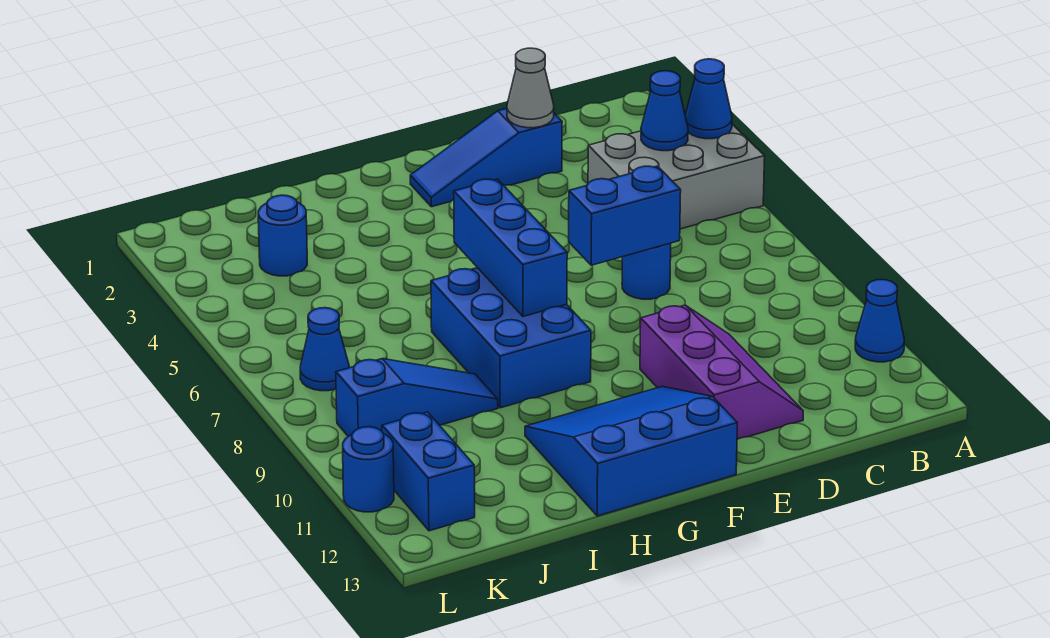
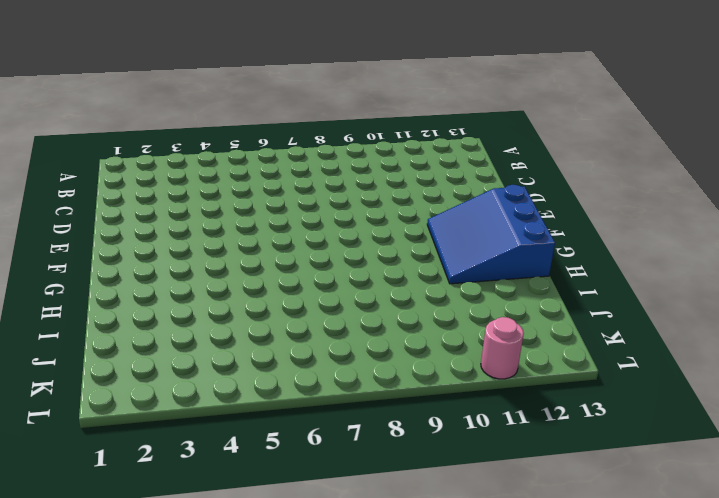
pink 1x1 round brick [481,317,524,379] -> blue 1x1 round brick [343,427,394,512]
none -> grey 2x3 brick [588,124,765,229]
none -> blue 1x1 cone [855,280,904,362]
none -> blue 1x3 slope [410,108,562,207]

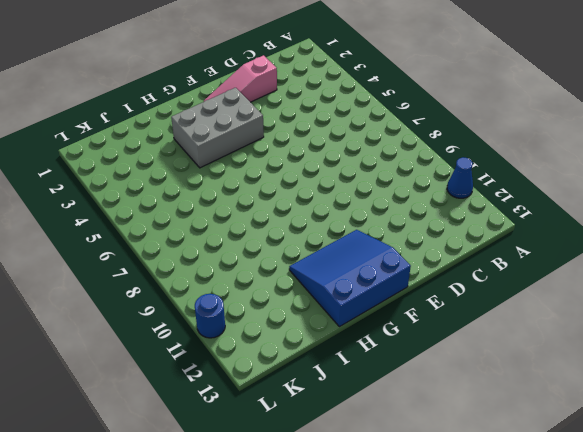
pink 1x3 slope [204,55,277,102] -> blue 1x3 slope [410,108,562,207]
grey 2x3 brick [171,88,264,168] -> grey 2x3 brick moved to [588,124,765,229]
none -> blue 1x1 round brick [622,243,671,299]
none -> purple 2x3 slope [640,305,803,439]
none -> blue 2x3 brick [431,268,591,408]

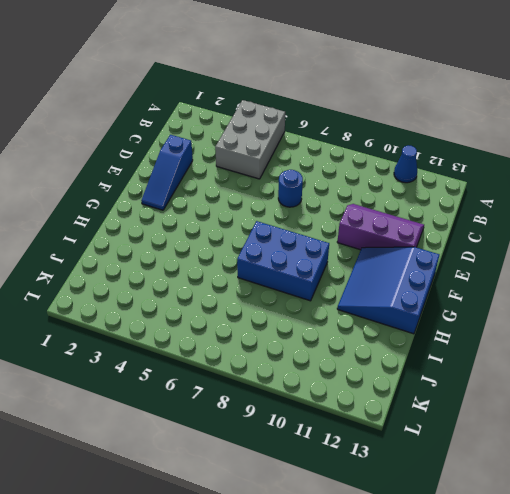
none -> blue 1x3 slope [336,359,498,436]
none -> blue 1x1 round brick [258,195,307,276]
none -> blue 1x1 cone [300,308,349,391]

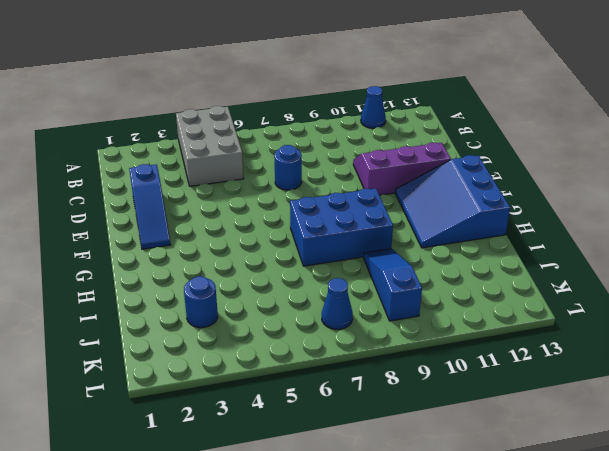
none -> blue 1x2 brick [382,412,475,531]
none -> blue 1x1 round brick [343,427,394,512]
none -> blue 1x1 cone [685,59,732,139]

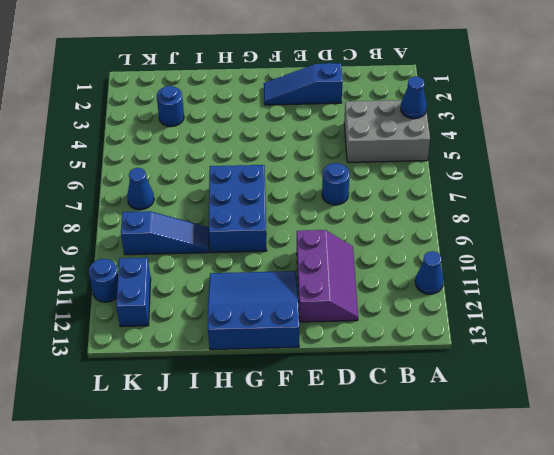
none -> blue 1x1 cone [641,71,688,151]
none -> grey 1x1 cone [507,48,554,128]
none -> blue 1x2 brick [569,166,681,265]

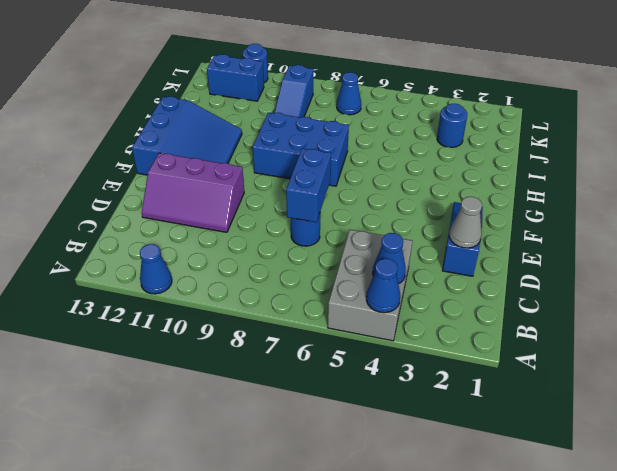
none -> blue 1x3 brick [454,179,567,317]

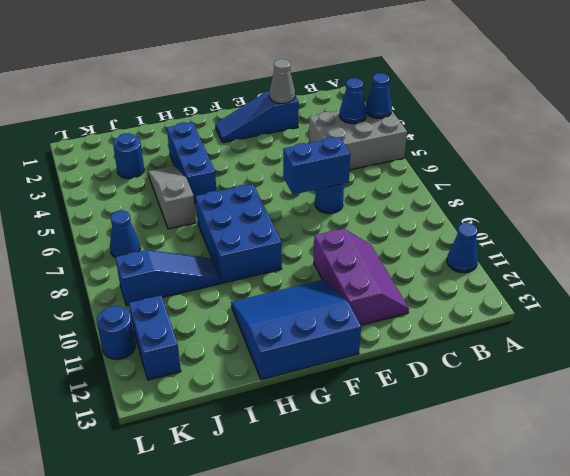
blue 1x3 brick [167,122,216,203] -> blue 1x3 brick moved to [454,179,567,317]
grey 1x3 slope [148,166,196,229] -> none

